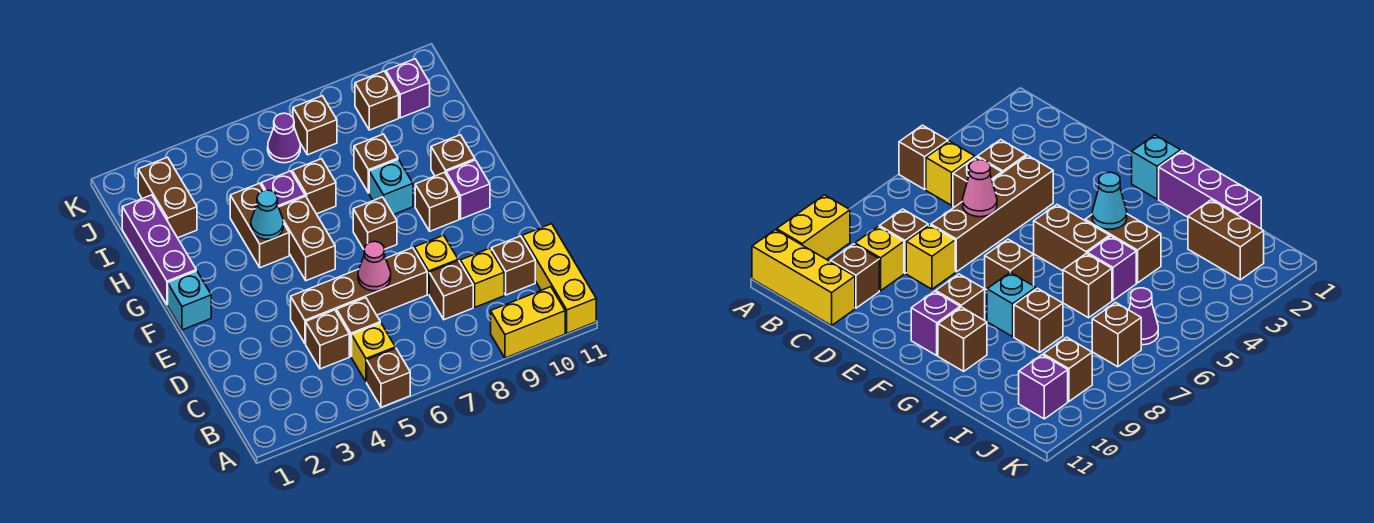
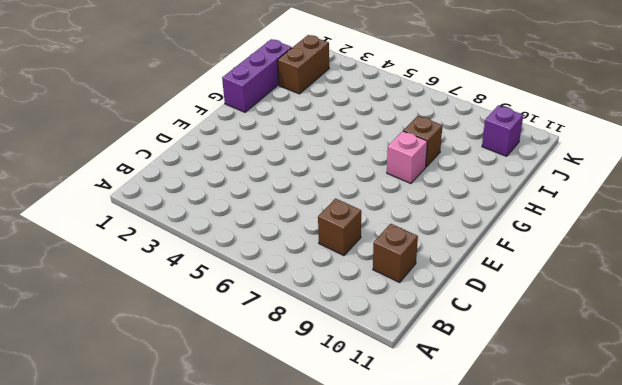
pink 1x1 brick [387,131,427,183] -> cyan 1x1 brick [369,159,413,215]
none -> brown 1x1 brick [367,348,410,407]
none -> yellow 1x2 brick [491,287,565,358]
none -> yellow 1x3 brick [522,224,596,333]
none -> yellow 1x1 brick [352,323,395,382]

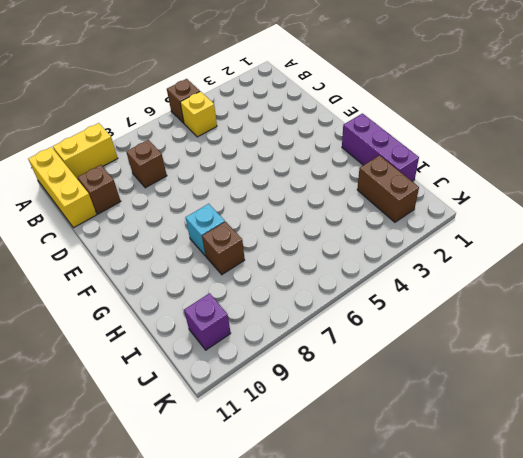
none -> brown 1x1 brick [306,310,349,369]
none -> brown 1x1 brick [337,298,380,357]
none -> yellow 1x1 brick [460,248,504,307]
none -> brown 1x4 brick [291,248,427,344]

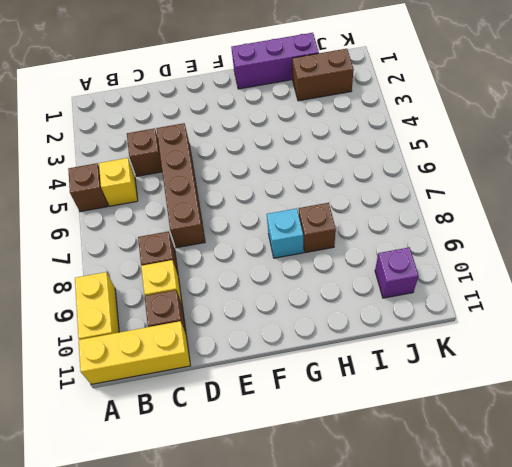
none -> brown 1x1 brick [337,298,380,357]
none -> yellow 1x1 brick [414,235,458,294]
none -> cyan 1x1 brick [168,271,211,330]
none -> brown 1x2 brick [279,196,335,281]

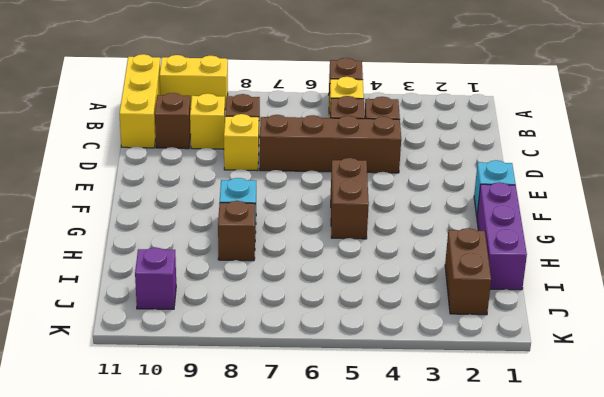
none -> brown 1x1 brick [353,197,397,249]
none -> brown 1x1 brick [415,172,459,231]
none -> purple 1x1 brick [446,160,490,219]
none -> brown 1x2 brick [230,183,289,268]

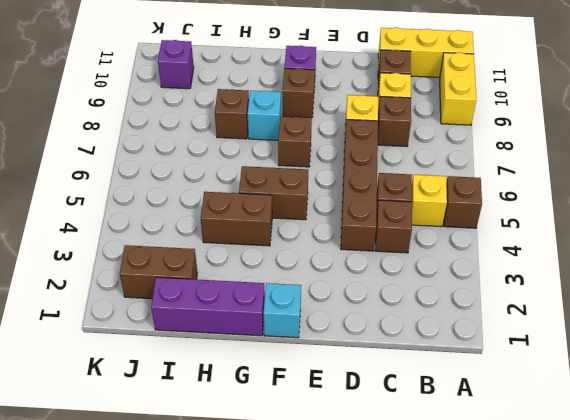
none -> brown 1x1 brick [431,135,475,176]
none -> purple 1x1 brick [261,171,305,207]
none -> brown 1x1 brick [292,159,336,214]
none -> purple 1x1 cone [268,113,300,163]

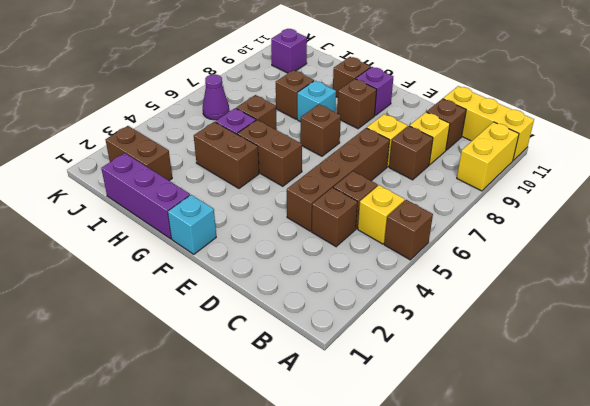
none -> brown 1x1 brick [293,96,337,155]
none -> brown 1x1 brick [355,71,399,130]
none -> pink 1x1 cone [358,241,391,291]
none -> cyan 1x1 cone [251,190,284,239]

